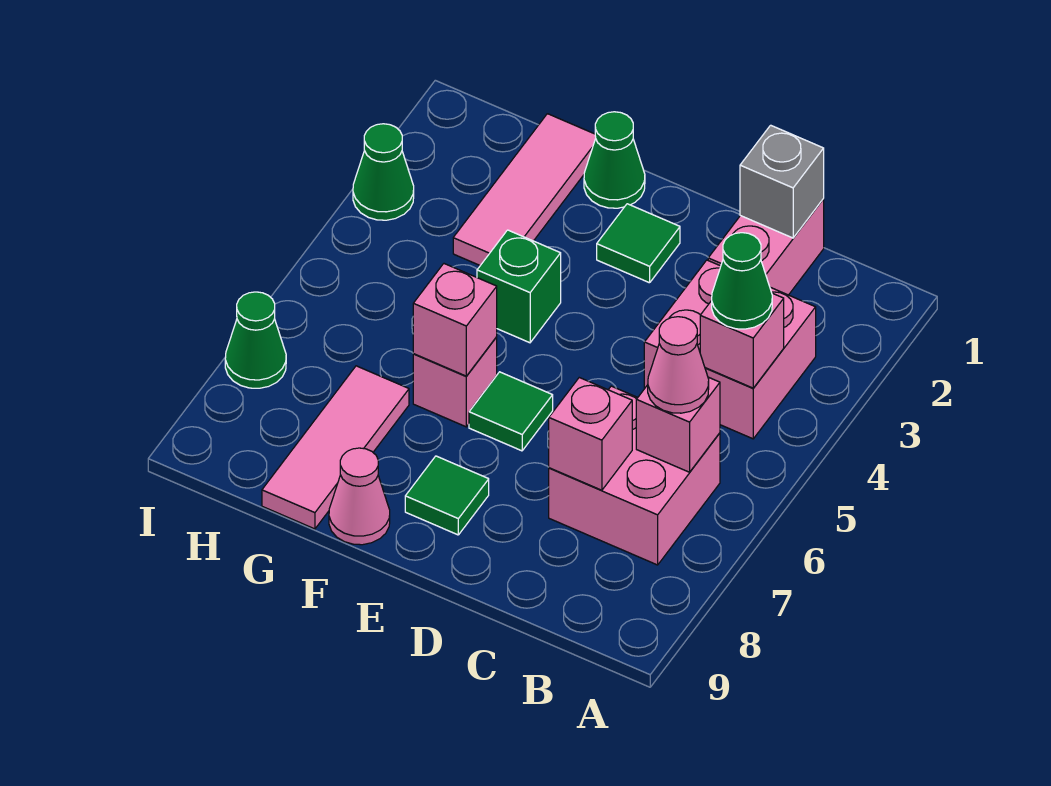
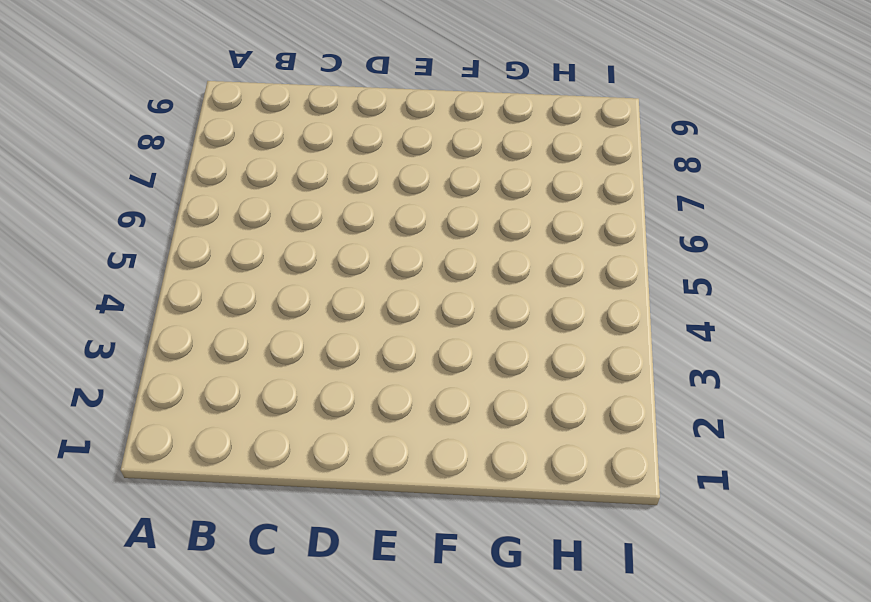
none -> pink 2x2 brick [644,260,816,439]
none -> pink 2x2 brick [549,386,720,565]
none -> pink 1x2 brick [708,199,824,295]

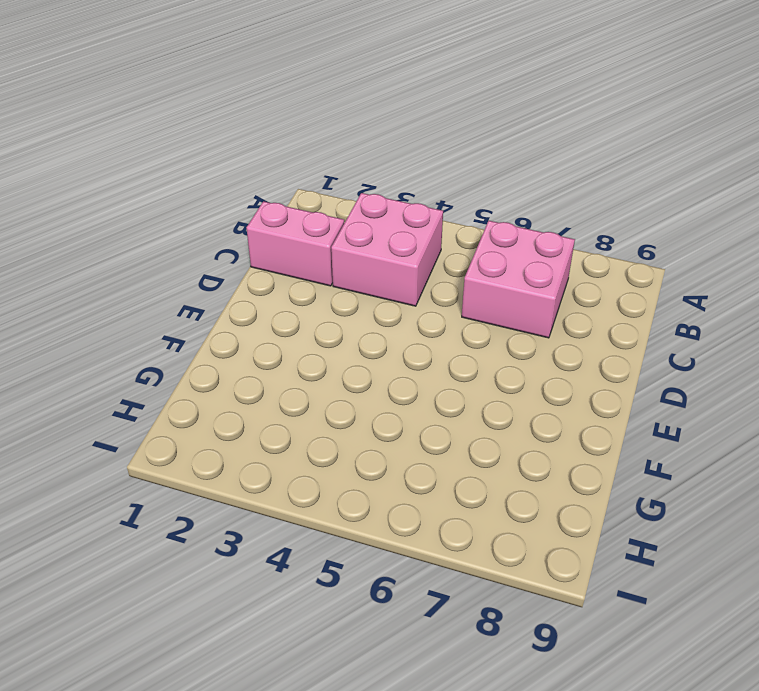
none -> green 1x1 tile [597,204,680,283]
none -> green 1x1 tile [469,372,553,451]
none -> green 1x1 tile [405,456,489,535]

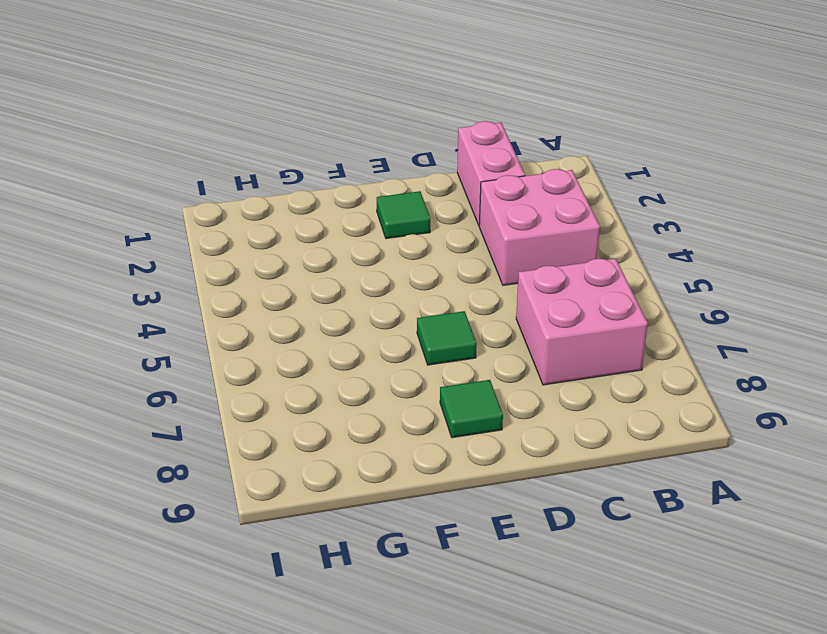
none -> green 1x1 cone [584,112,645,208]
none -> green 1x1 brick [477,230,561,343]
none -> pink 1x1 brick [413,337,497,427]

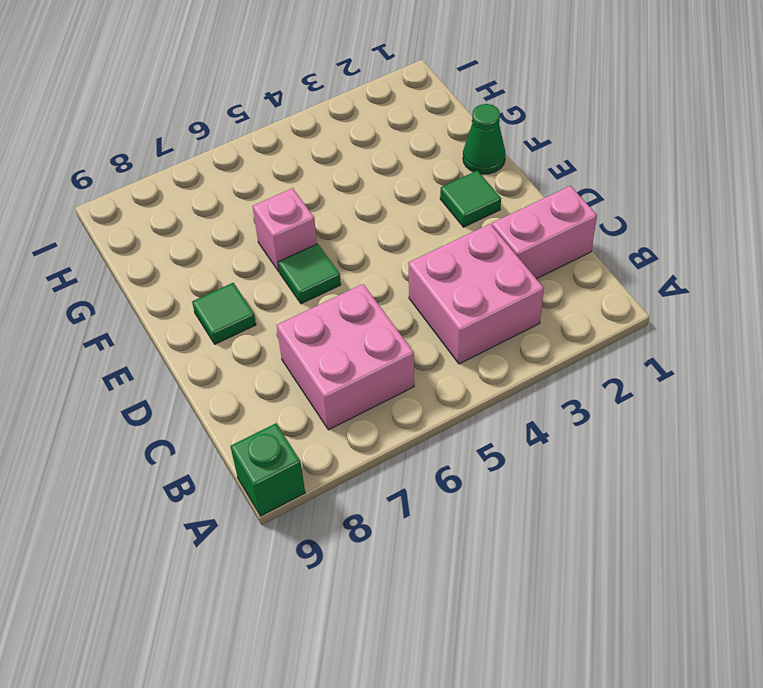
green 1x1 brick [230,423,305,516] -> green 1x1 brick moved to [477,230,561,343]
none -> pink 1x1 cone [329,448,390,545]
none -> pink 1x3 tile [453,114,596,265]
none -> pink 1x3 tile [262,366,409,529]

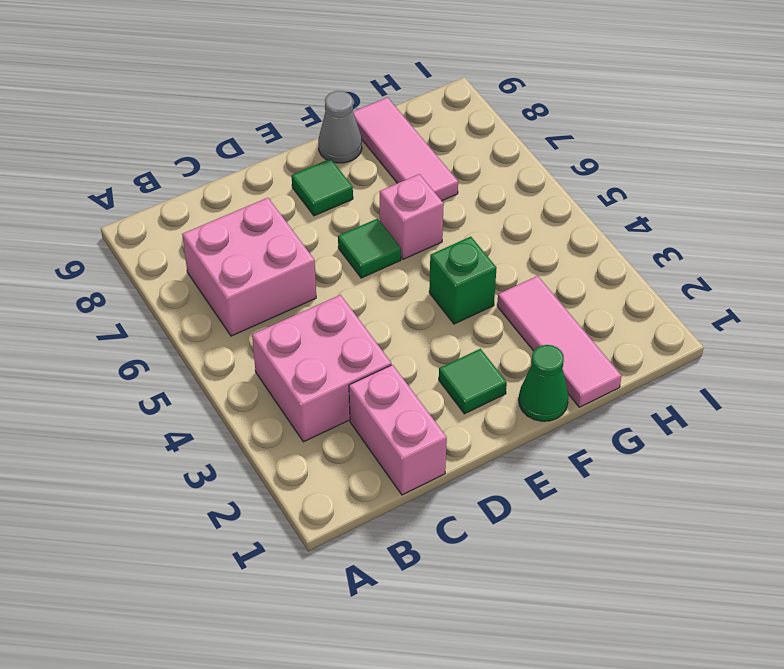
grey 1x1 cone [318,91,362,163] -> pink 1x1 cone [329,448,390,545]
none -> green 1x1 cone [353,124,414,220]
none -> green 1x1 cone [225,292,286,388]
none -> pink 1x1 brick [700,293,784,388]

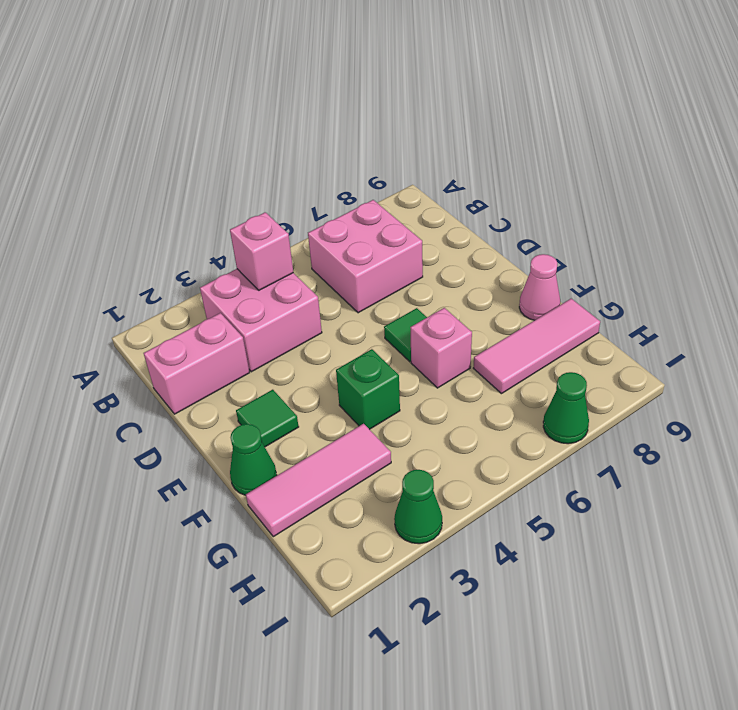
none -> green 1x1 tile [405,456,489,535]
none -> pink 1x1 brick [636,377,720,472]
none -> grey 1x1 brick [740,125,824,238]

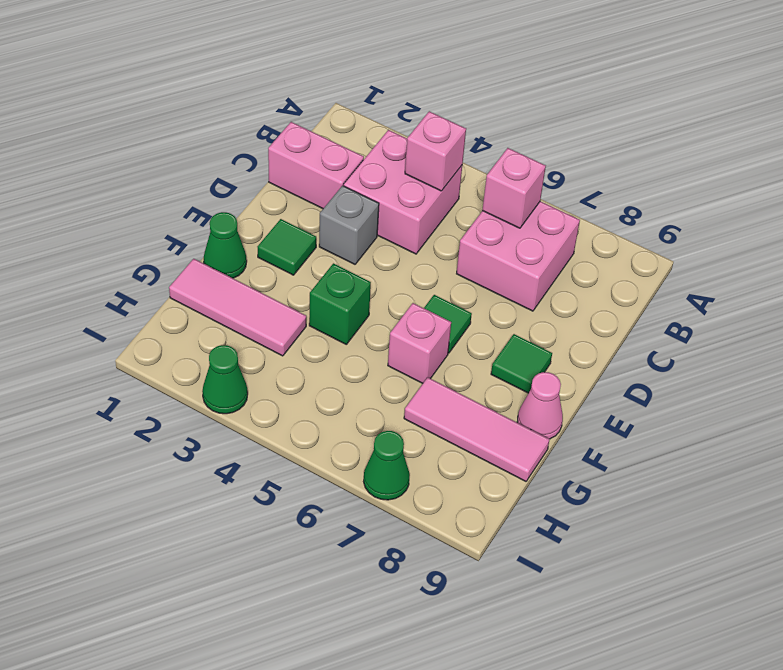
grey 1x1 brick [319,186,379,264] -> grey 1x1 brick moved to [740,125,824,238]
none -> pink 1x1 brick [549,378,632,490]
none -> pink 1x1 brick [413,264,497,376]
none -> green 1x1 cone [712,233,772,329]

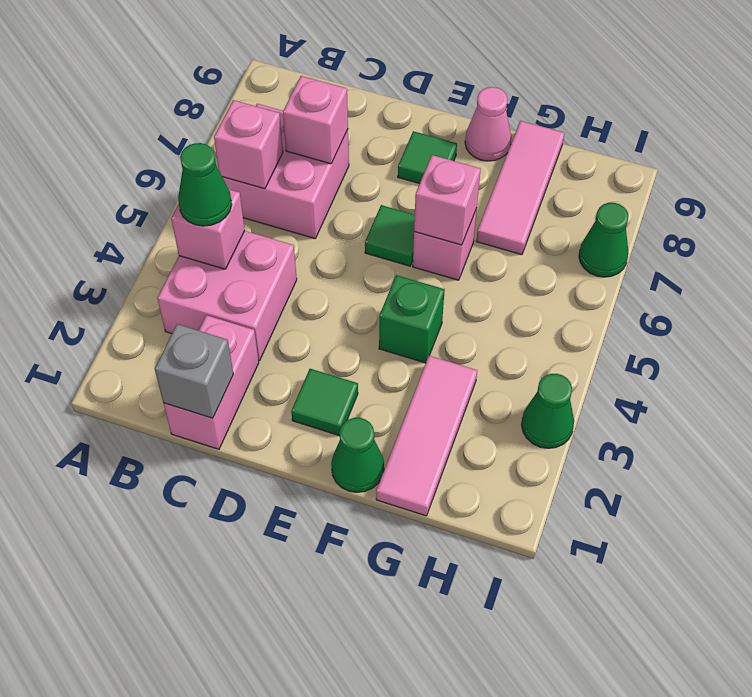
none -> pink 1x1 cone [648,317,709,413]

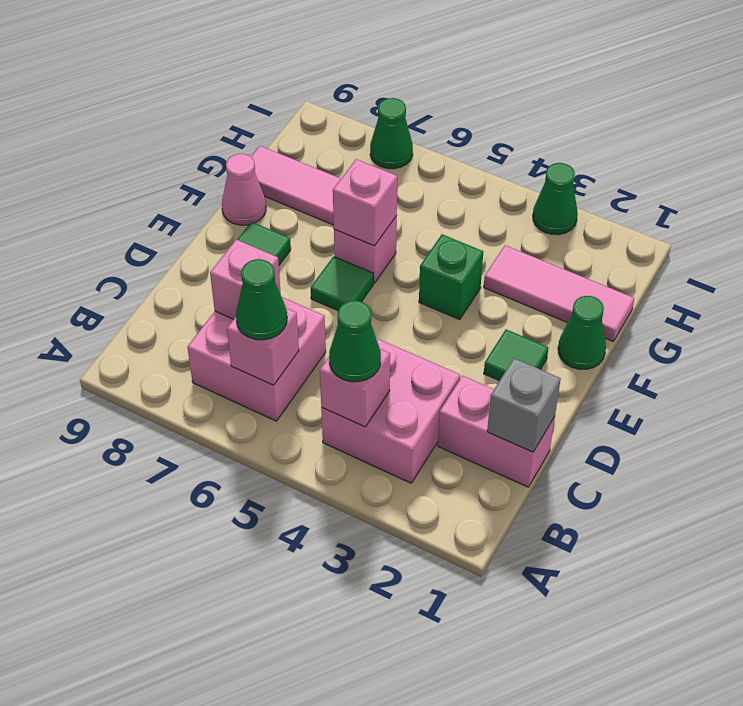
green 1x1 cone [236,259,287,340] -> pink 1x1 cone [648,317,709,413]

